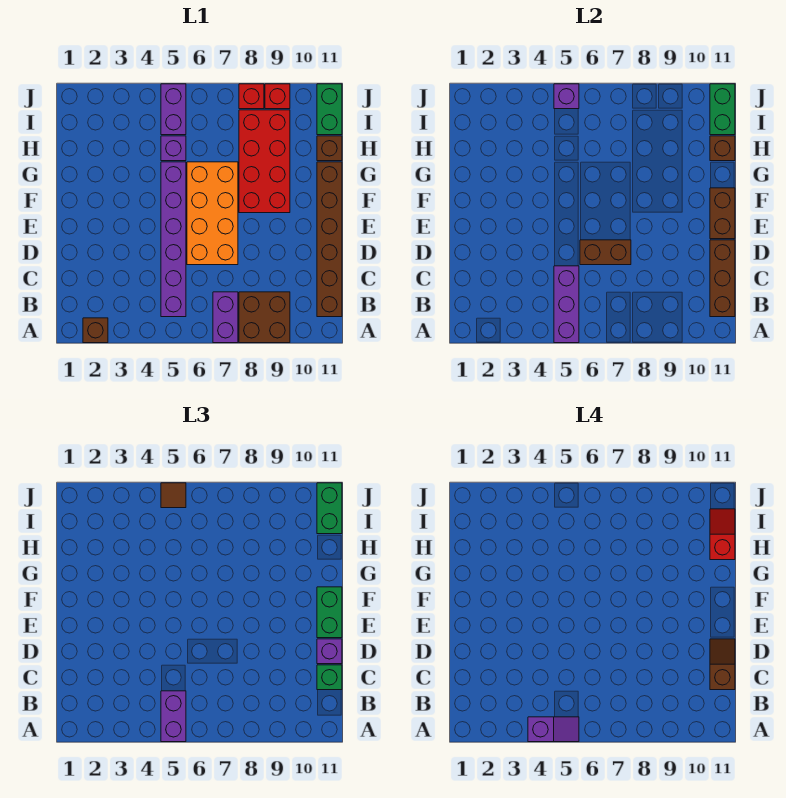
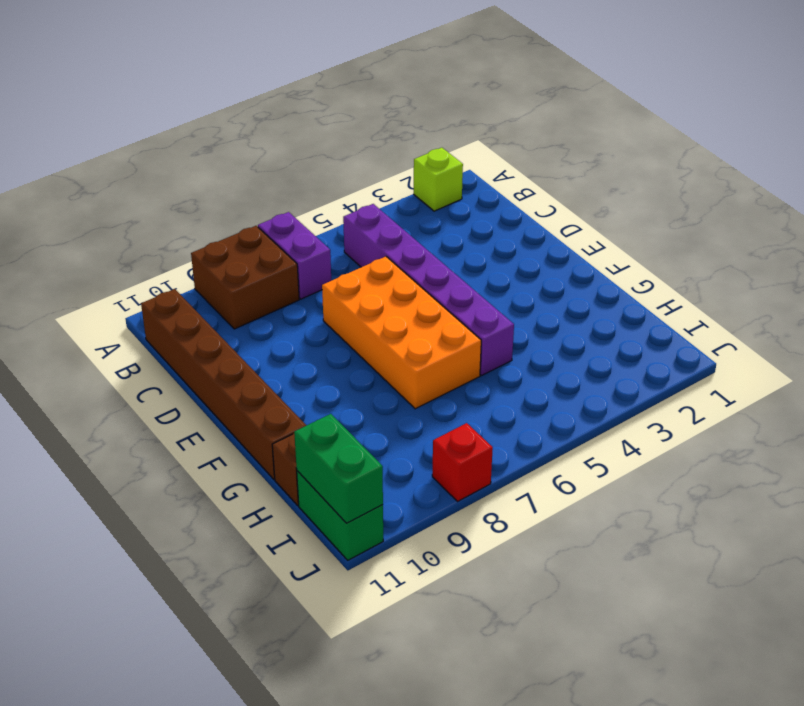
lime 1x1 brick [414,148,463,211] -> brown 1x1 brick [83,318,108,343]
none -> red 2x4 brick [239,110,290,213]
none -> purple 1x1 brick [161,136,186,161]
none -> purple 1x2 brick [161,84,186,135]

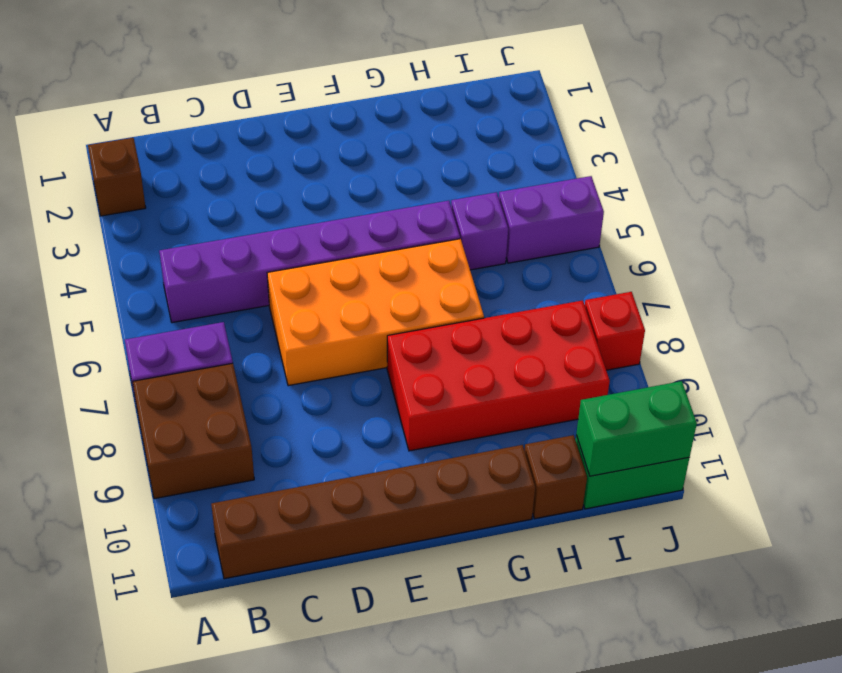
none -> red 1x1 brick [265,84,290,109]
none -> purple 1x3 brick [554,266,579,343]
none -> brown 1x3 brick [710,240,735,317]

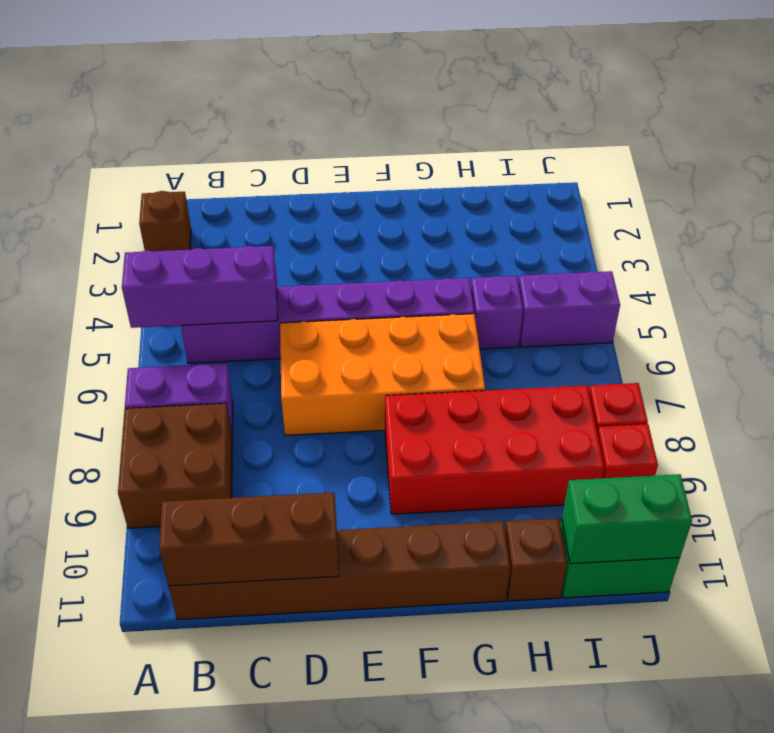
none -> brown 1x2 brick [580,240,631,265]
none -> brown 1x2 brick [710,188,735,239]
none -> brown 1x1 brick [710,136,735,161]

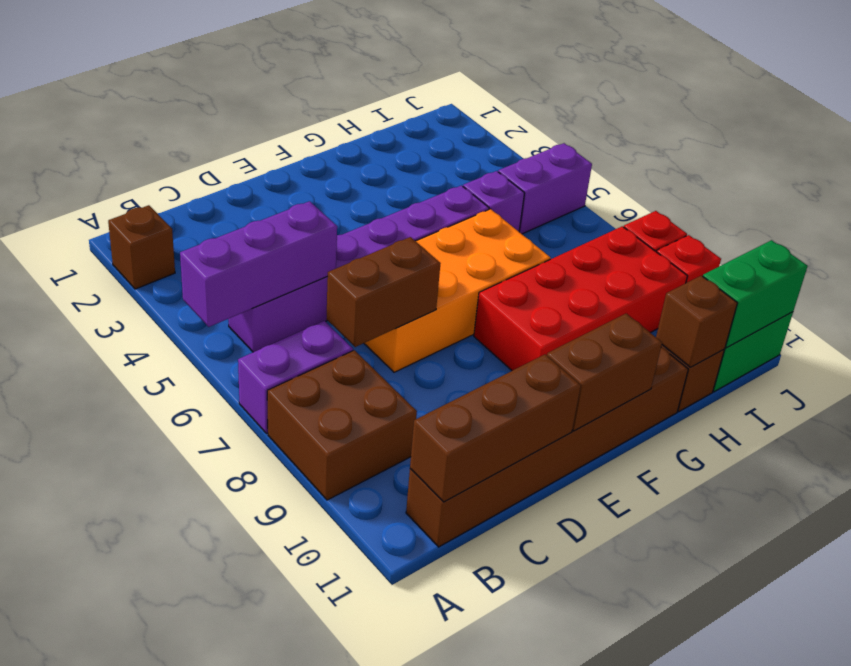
brown 1x2 brick [326,237,441,347] -> brown 1x2 brick turned to [580,240,631,265]
none -> purple 1x1 brick [554,84,579,109]
none -> purple 1x2 brick [161,691,186,742]
none -> green 1x1 brick [317,665,342,690]

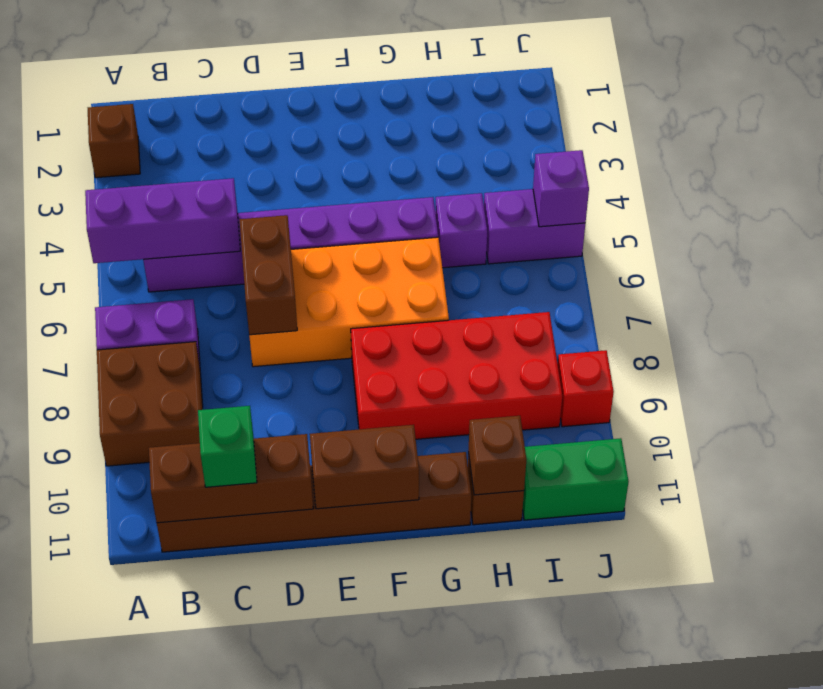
none -> red 1x1 brick [239,84,264,109]
none -> green 1x2 brick [710,84,735,135]
none -> purple 1x2 brick [161,691,186,742]

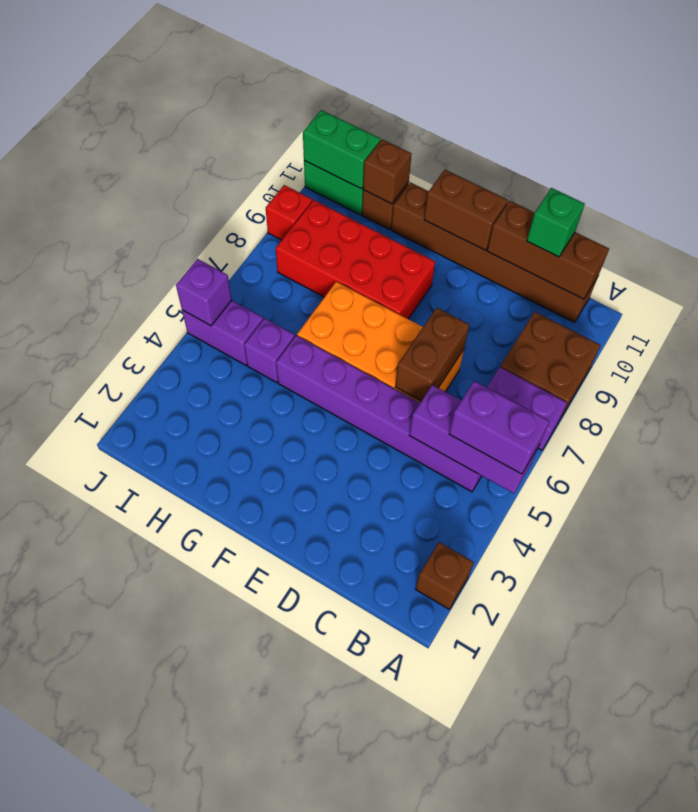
none -> red 1x1 brick [239,84,264,109]
none -> purple 1x1 brick [317,639,342,664]
none -> green 1x2 brick [317,587,342,638]

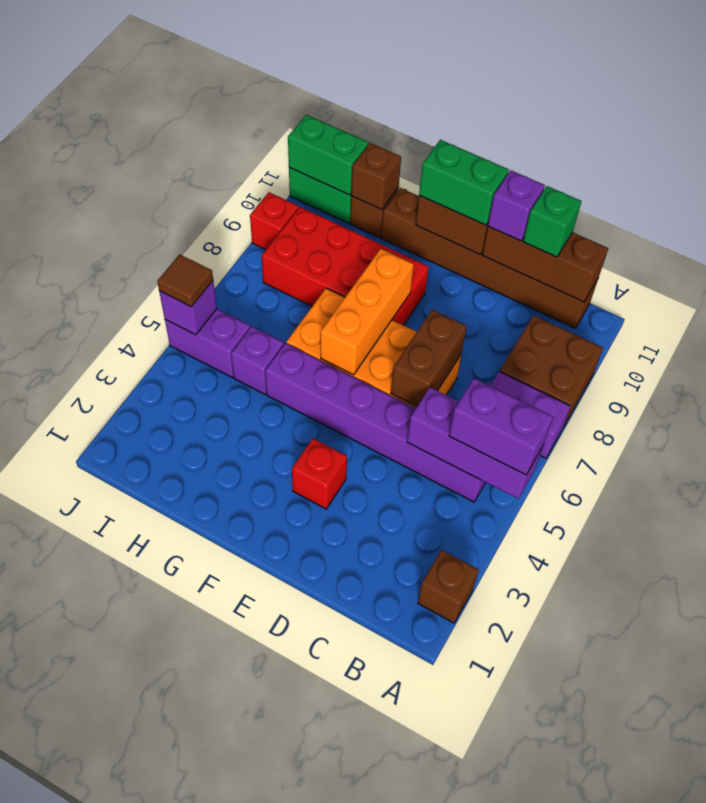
red 1x1 brick [292,439,347,509] -> red 1x1 brick moved to [239,84,264,109]
orange 1x3 brick [321,249,414,375] -> none
none -> green 1x2 brick [317,483,342,534]
none -> purple 1x2 slope [528,717,579,742]
none -> brown 1x2 slope [710,639,735,690]

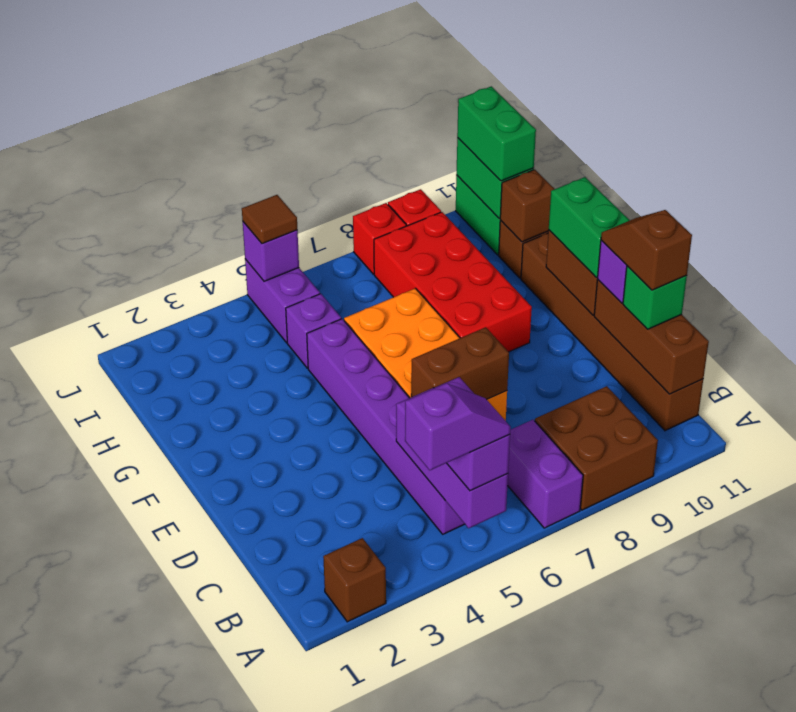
none -> red 1x2 slope [710,509,735,560]

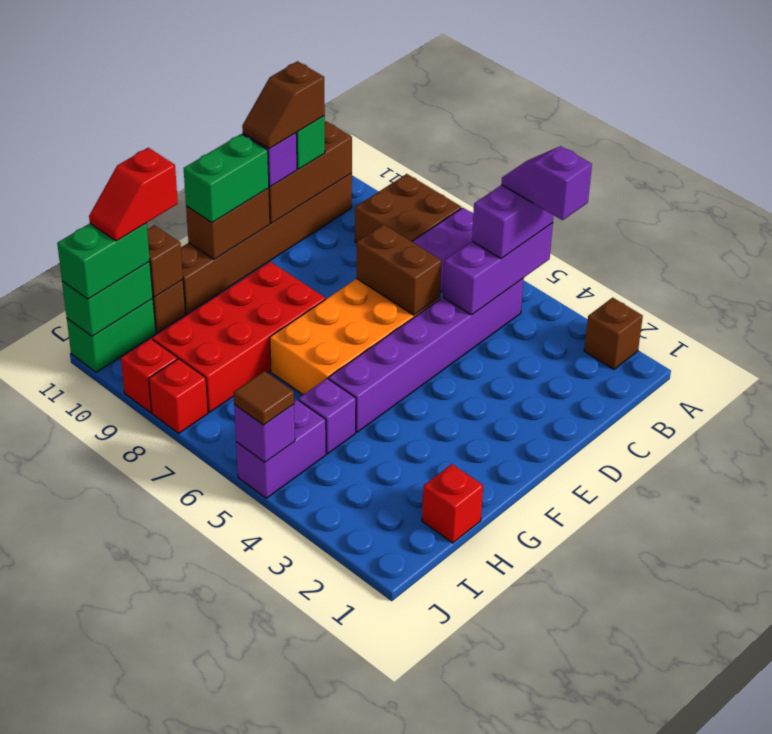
red 1x1 brick [422,464,483,543] -> none

